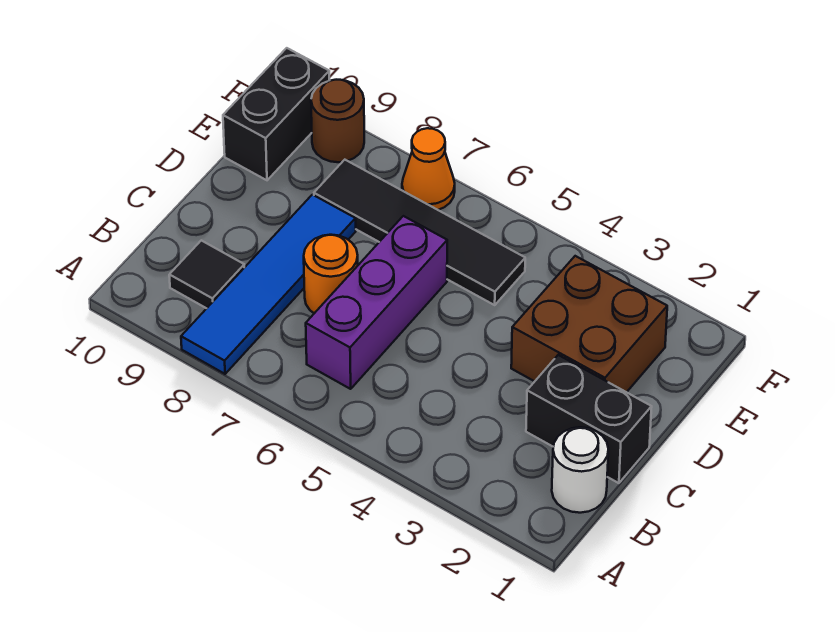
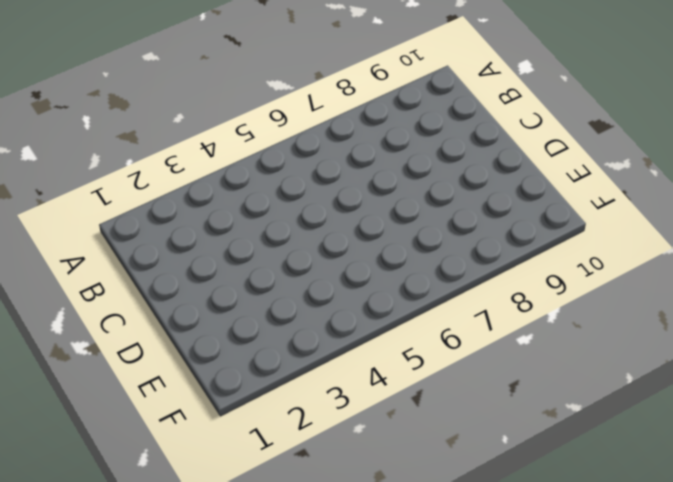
none -> blue 1x4 tile [181,195,356,374]
none -> white 1x1 round brick [552,427,608,513]

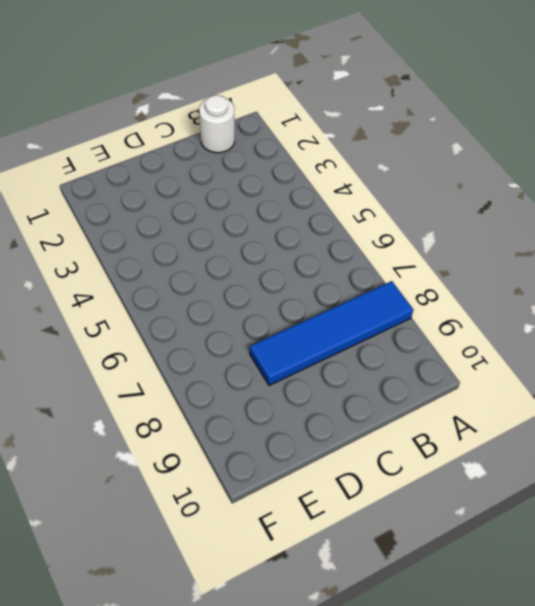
none -> purple 1x3 brick [306,216,447,389]
none -> black 1x1 tile [169,240,244,308]

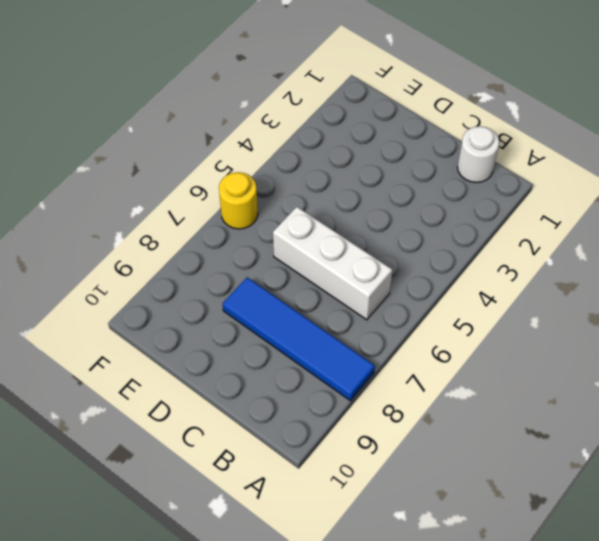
white 1x3 brick [273,207,393,320] -> purple 1x3 brick [306,216,447,389]
yellow 1x1 round brick [219,172,258,229] -> none
none -> black 1x1 tile [169,240,244,308]
none -> black 1x2 brick [526,355,652,483]

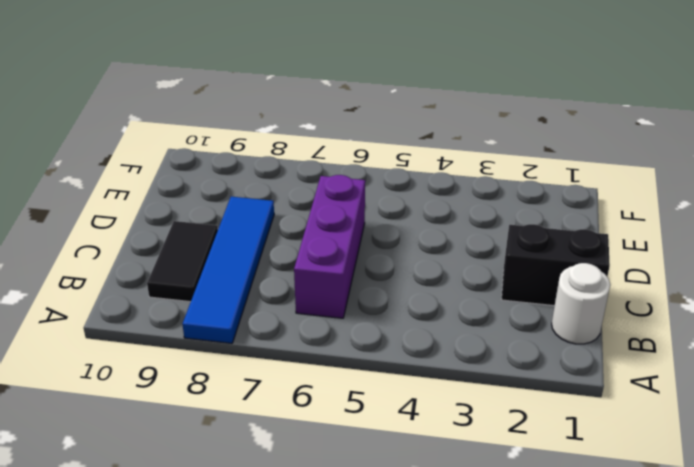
black 1x2 tile [147,221,218,302] -> black 1x1 tile [169,240,244,308]
none -> orange 1x1 round brick [304,235,358,313]
none -> brown 2x2 brick [511,256,667,392]

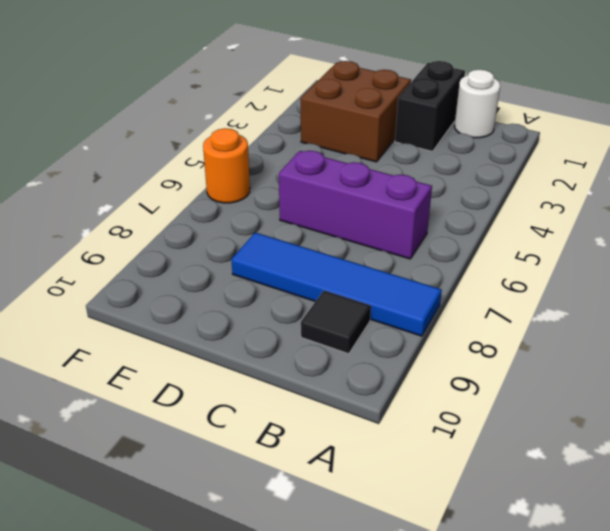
orange 1x1 round brick [203,128,250,203] -> orange 1x1 round brick moved to [304,235,358,313]
none -> black 1x4 tile [314,160,525,305]
none -> black 1x2 brick [223,48,330,180]

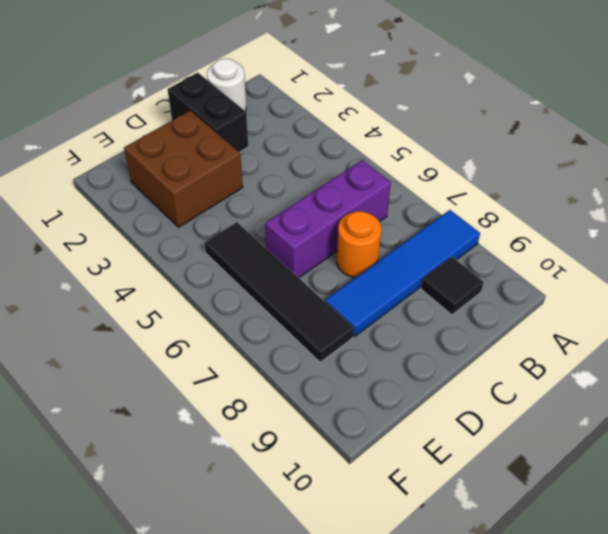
none -> black 1x2 brick [223,48,330,180]
none -> orange 1x1 cone [402,128,455,210]

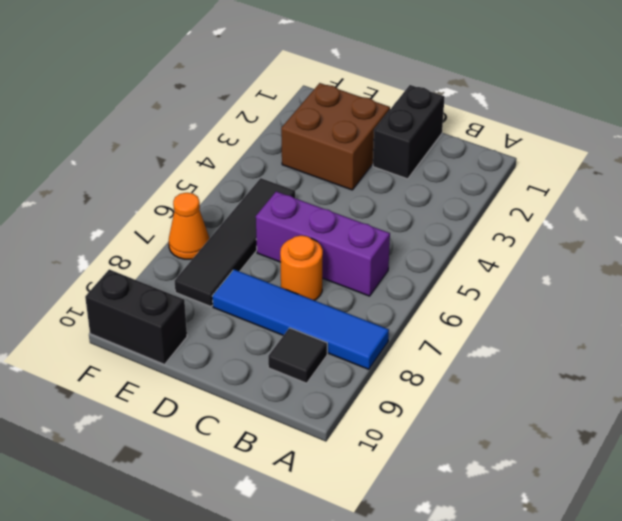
none -> white 1x1 round brick [552,427,608,513]
none -> brown 1x1 round brick [311,80,364,162]

